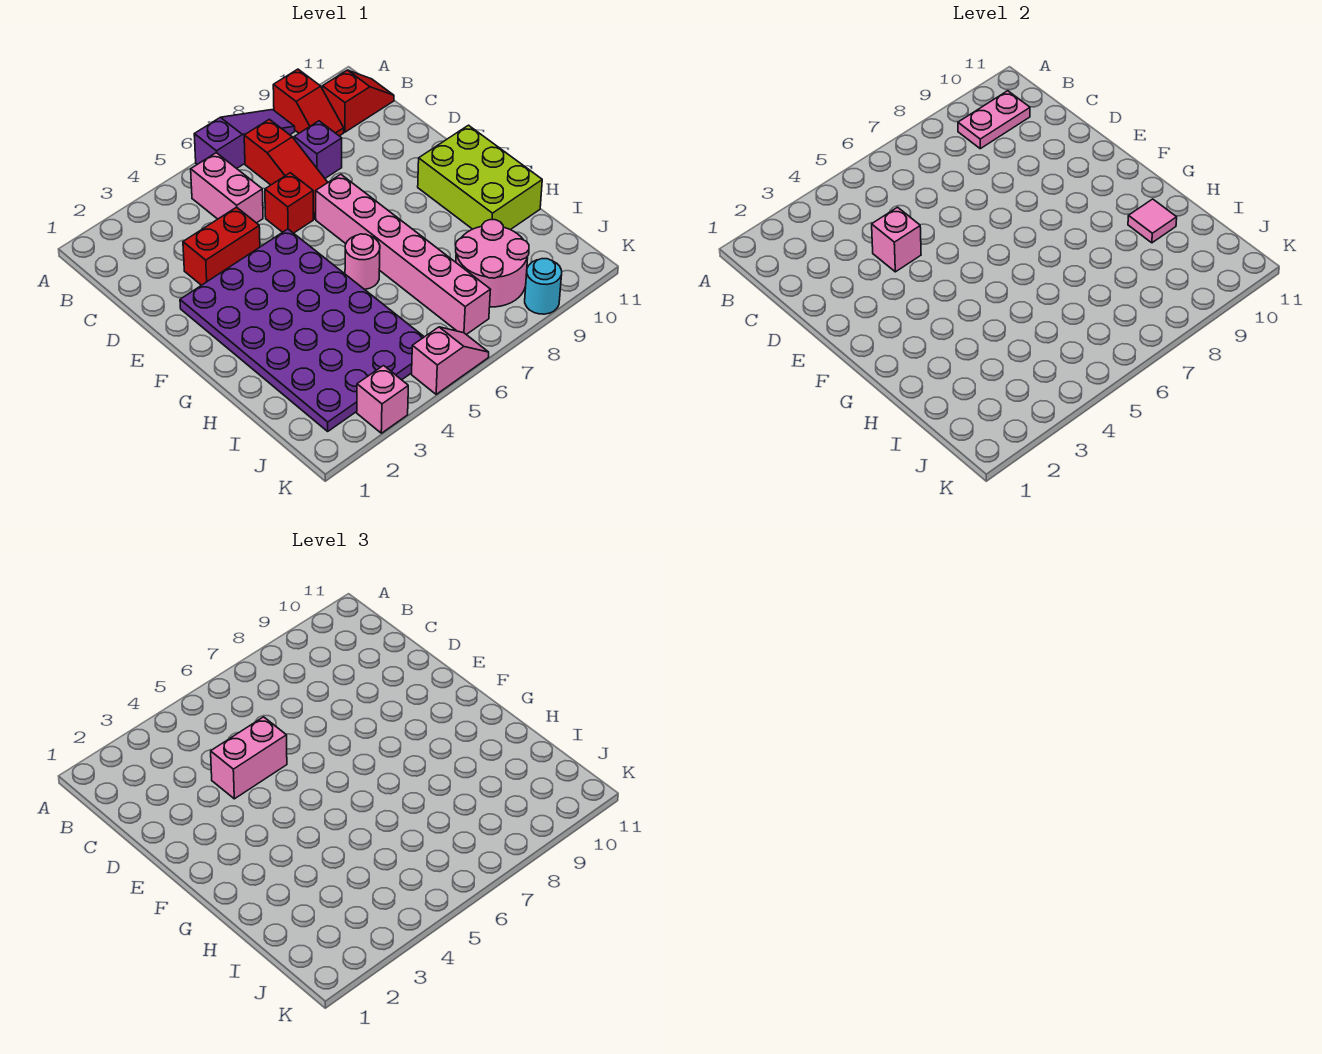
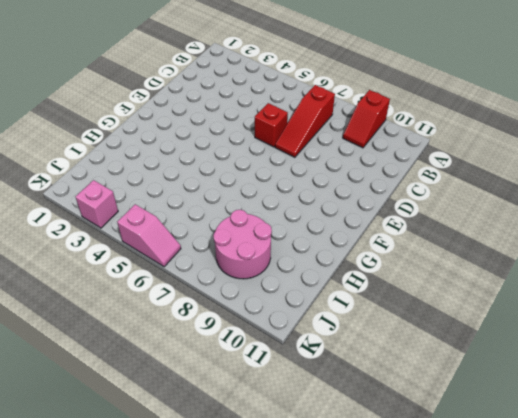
none -> purple 1x3 slope [194,110,295,168]
none -> pink 1x2 brick [191,153,263,223]
none -> red 1x2 slope [323,70,394,132]

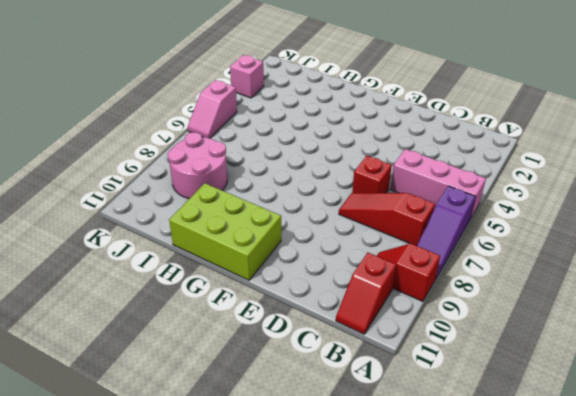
pink 1x3 brick [390,149,486,219] -> pink 1x2 brick [191,153,263,223]
none -> purple 1x1 brick [294,121,342,178]
none -> red 1x2 brick [183,207,260,285]
none -> purple 4x6 plate [180,229,424,431]

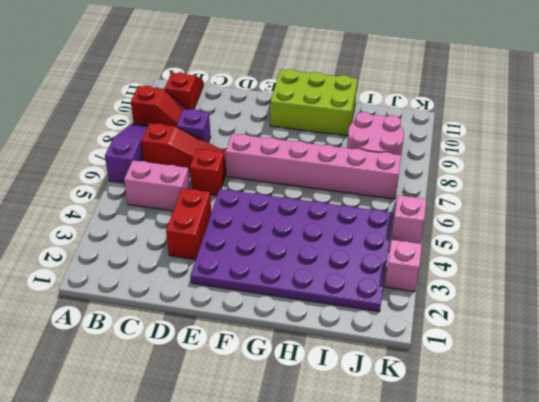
none -> pink 1x1 round brick [345,234,380,289]
none -> cyan 1x1 round brick [525,259,562,314]
none -> pink 1x2 plate [958,91,1030,149]

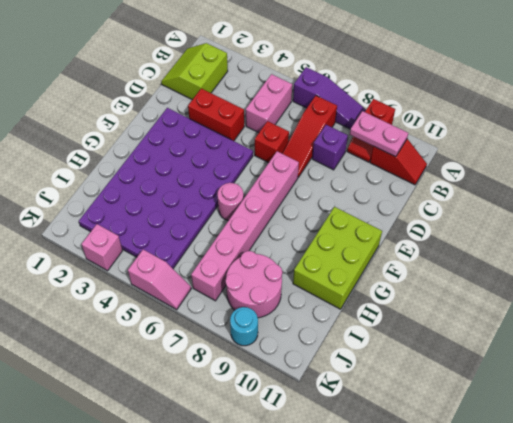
lime 2x2 slope [161,43,228,100] -> none
none -> pink 1x1 brick [872,207,921,272]
none -> pink 1x1 tile [1128,199,1177,243]
none -> pink 1x2 brick [211,717,287,799]

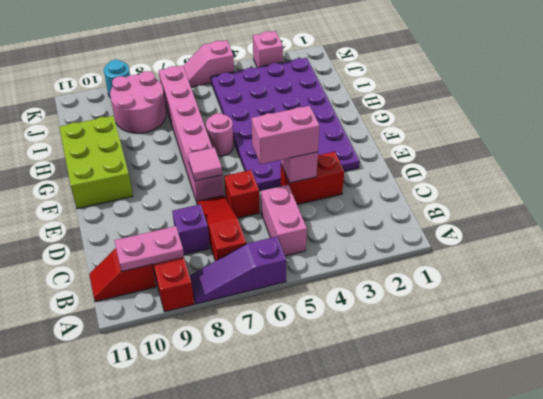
pink 1x1 tile [188,148,222,181] -> pink 1x1 tile moved to [1128,199,1177,243]

